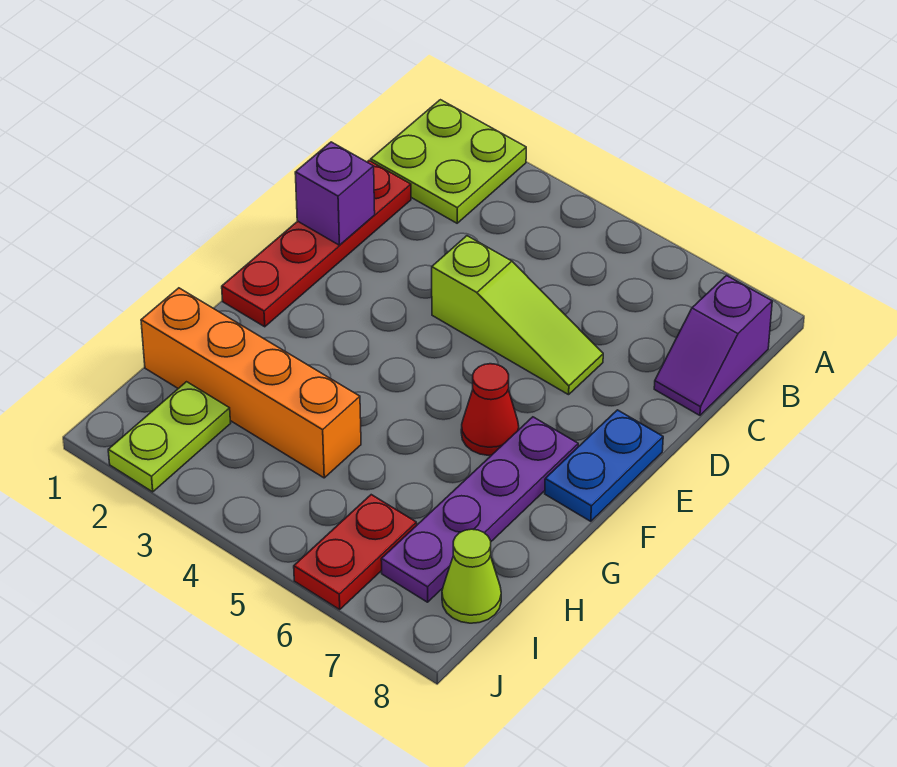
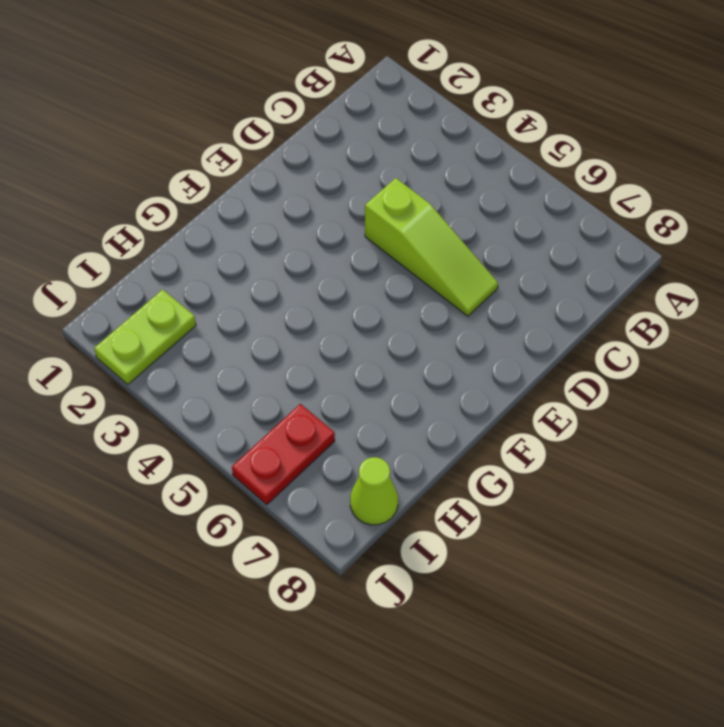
none -> lime 2x2 plate [371,100,526,223]
none -> purple 1x2 slope [654,276,772,415]
none -> red 1x4 plate [222,161,411,327]

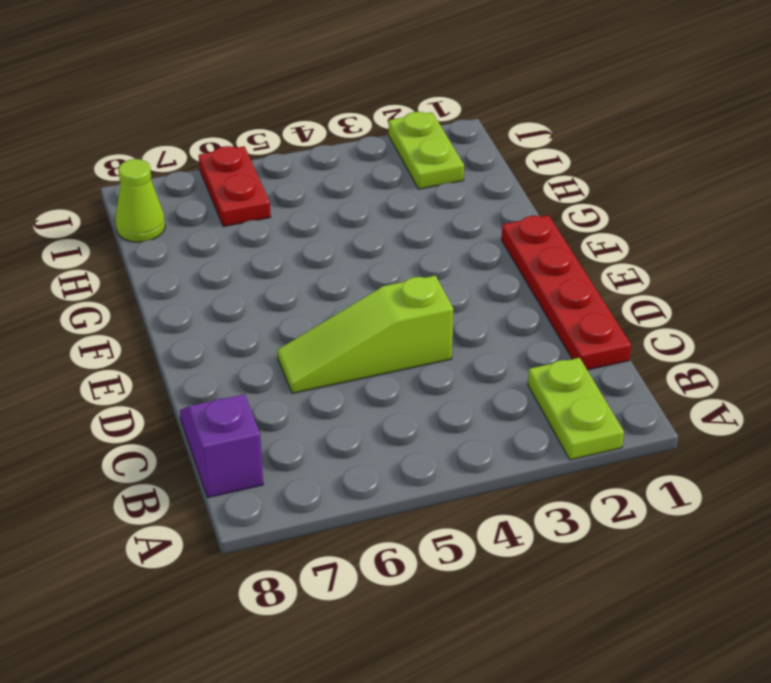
lime 1x2 plate [528,358,624,460] -> lime 2x2 plate [371,100,526,223]
none -> blue 1x2 plate [545,410,663,521]
none -> red 1x1 cone [461,364,519,455]
none -> purple 1x4 plate [381,417,578,602]

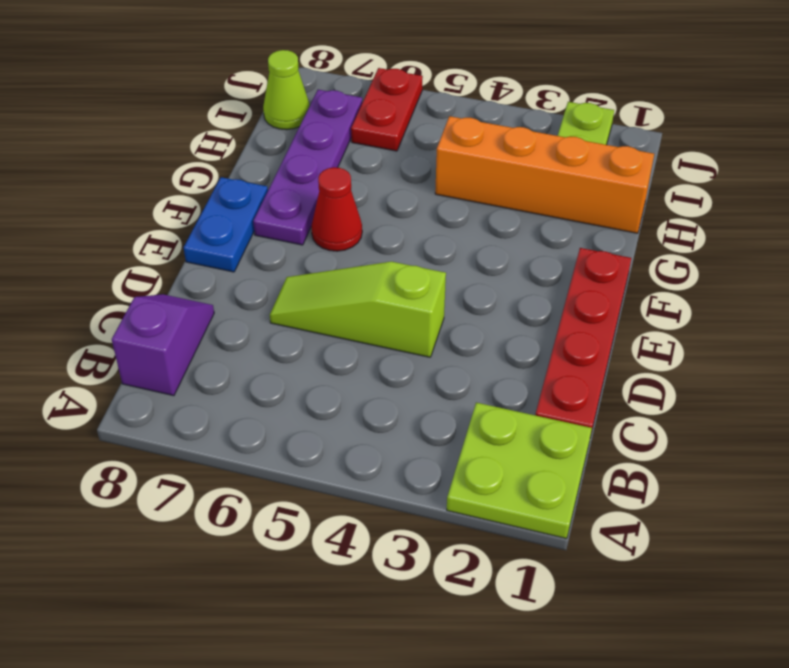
none -> purple 1x1 brick [295,142,375,245]

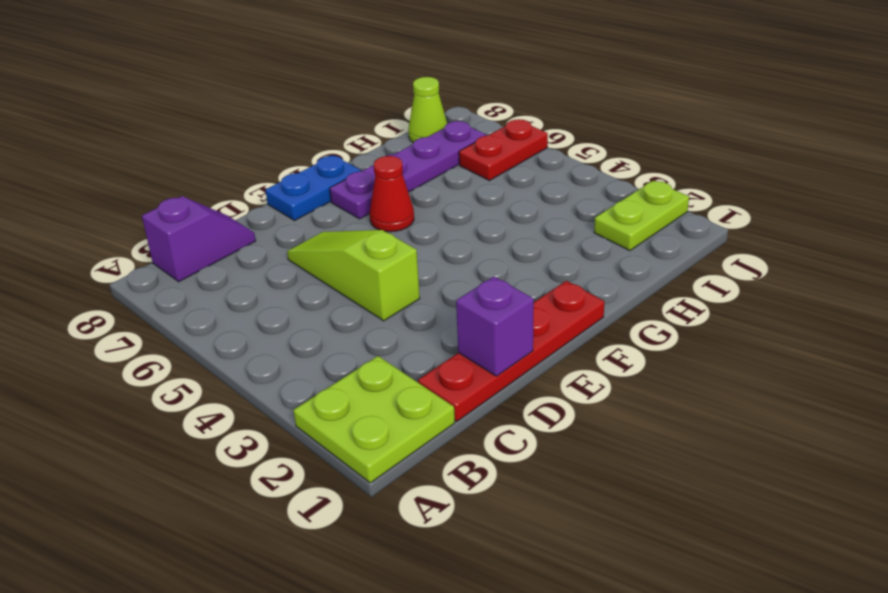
none -> orange 1x4 brick [141,288,361,478]

